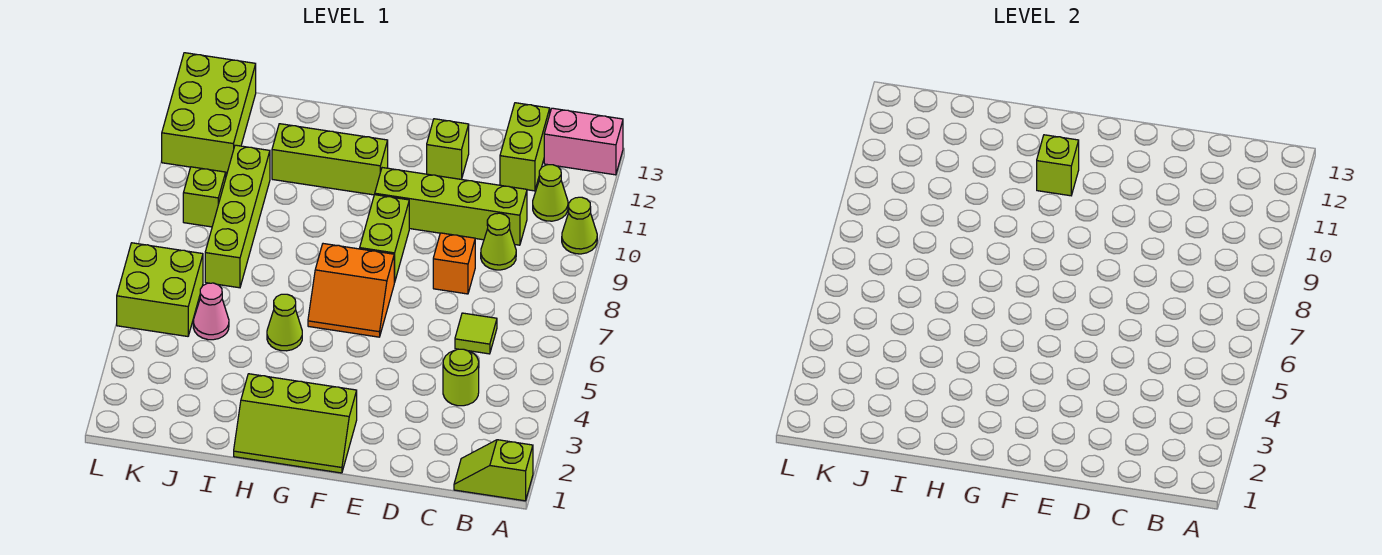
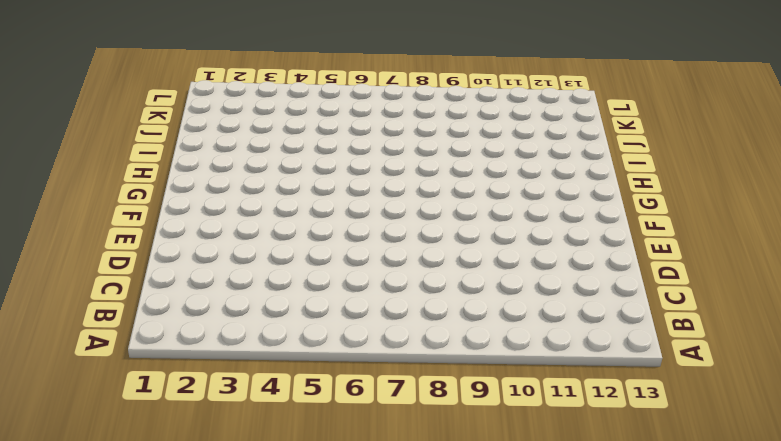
none -> lime 1x2 slope [454,440,533,501]
none -> lime 1x1 cone [562,197,597,254]
none -> pink 1x2 brick [544,108,623,175]

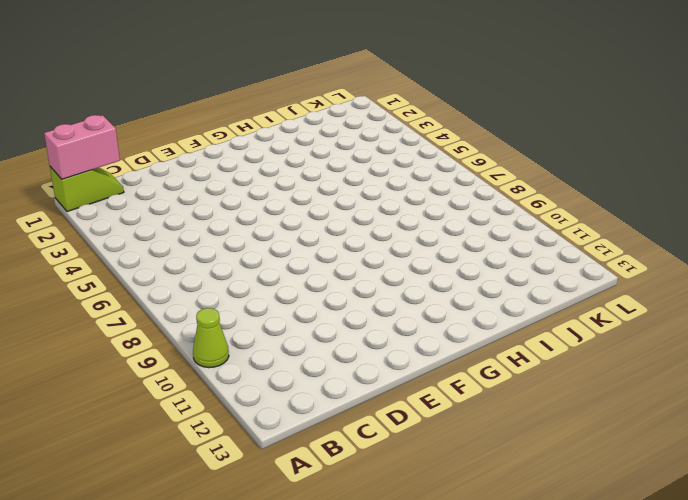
pink 1x2 brick [44,115,120,179] -> pink 1x2 brick moved to [544,108,623,175]
none -> lime 1x1 cone [533,165,568,221]
none -> lime 1x1 round brick [443,349,479,406]
none -> lime 1x1 tile [455,313,497,354]

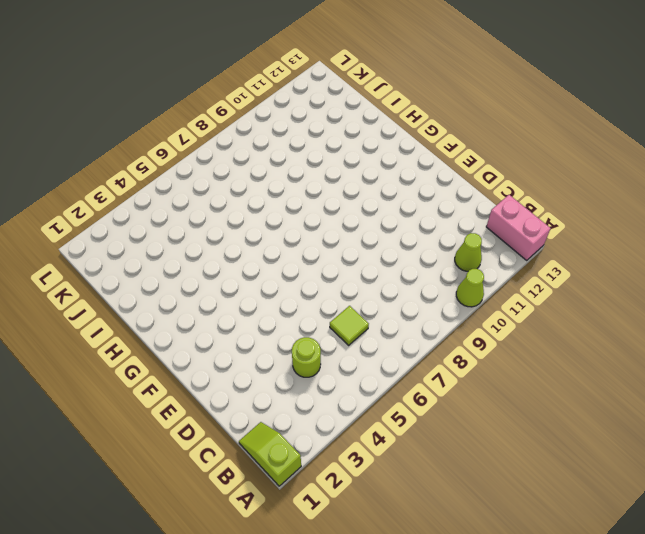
none -> lime 1x1 cone [481,213,516,270]
none -> lime 1x4 brick [375,168,527,245]
none -> lime 1x2 brick [500,103,550,191]

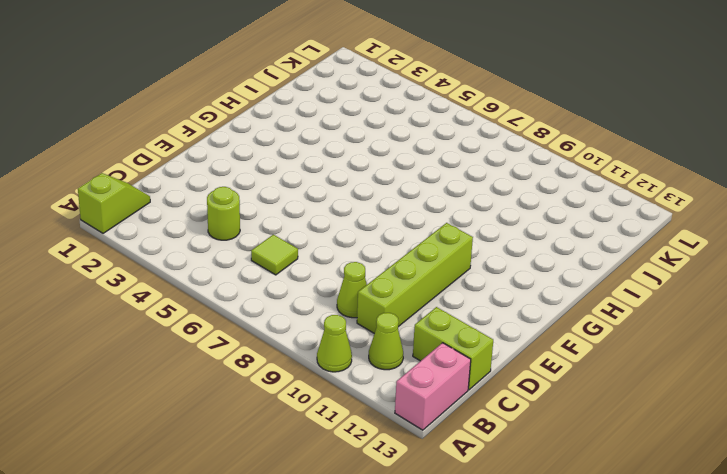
none -> orange 1x1 brick [433,233,475,294]
none -> lime 1x1 brick [427,119,469,179]
none -> lime 2x3 slope [234,374,357,473]

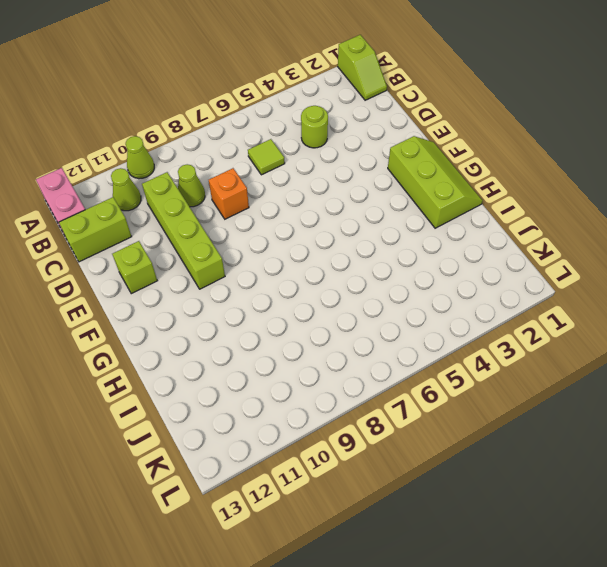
none -> orange 2x2 slope [308,244,394,337]
none -> lime 1x2 brick [360,195,409,283]
none -> lime 1x3 brick [272,124,388,195]

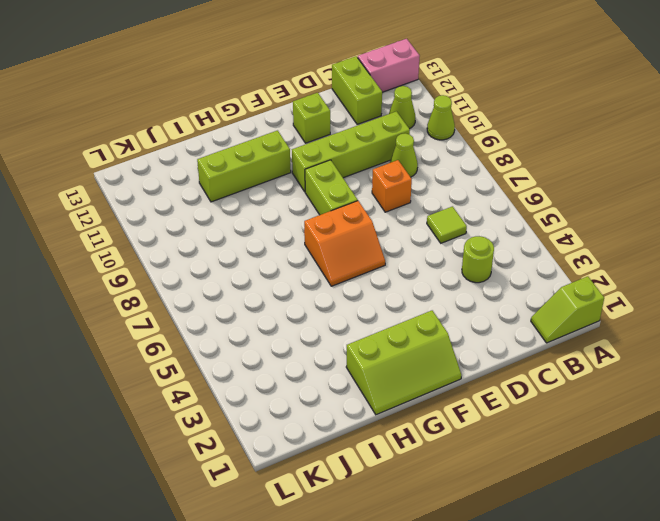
none -> lime 1x1 cone [267,294,302,351]
none -> pink 1x1 cone [193,283,229,340]
none -> lime 1x4 brick [205,145,270,288]

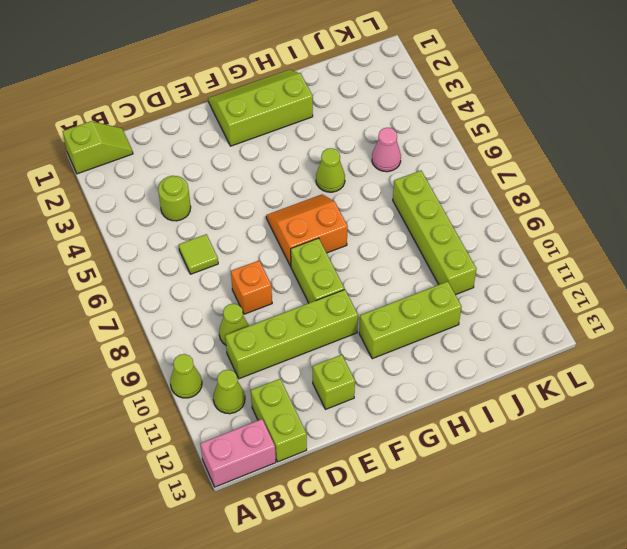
none -> lime 2x2 brick [117,243,203,336]
none -> lime 1x1 brick [183,167,226,227]
none -> lime 2x3 brick [162,53,256,173]

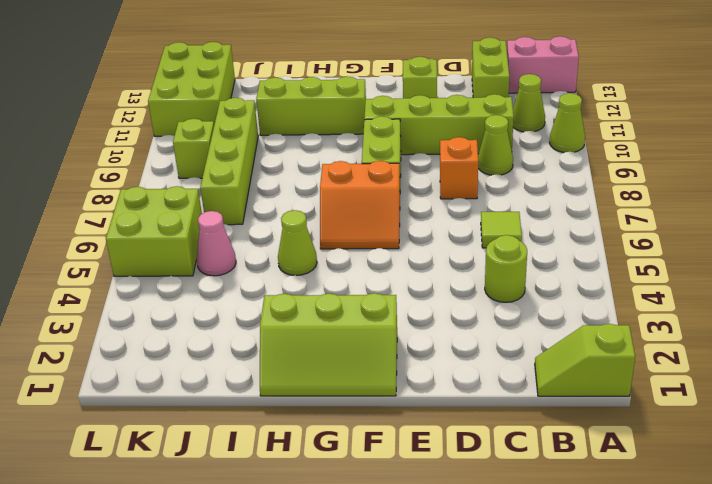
none -> lime 1x1 brick [1037,135,1079,196]

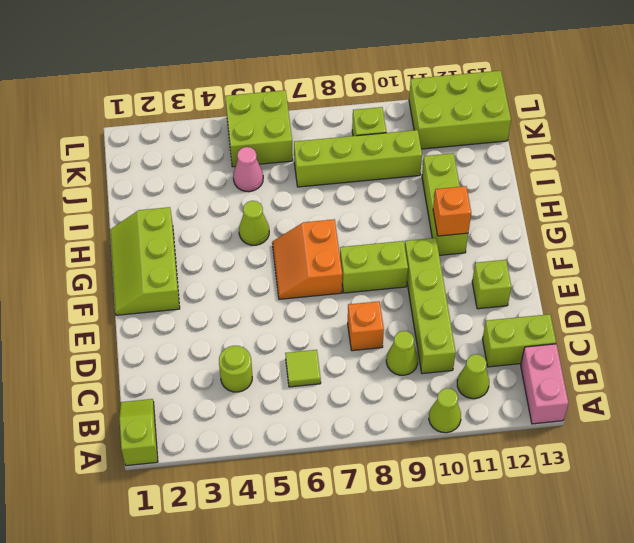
orange 1x1 brick [433,186,471,236] -> lime 1x1 brick [1037,135,1079,196]

